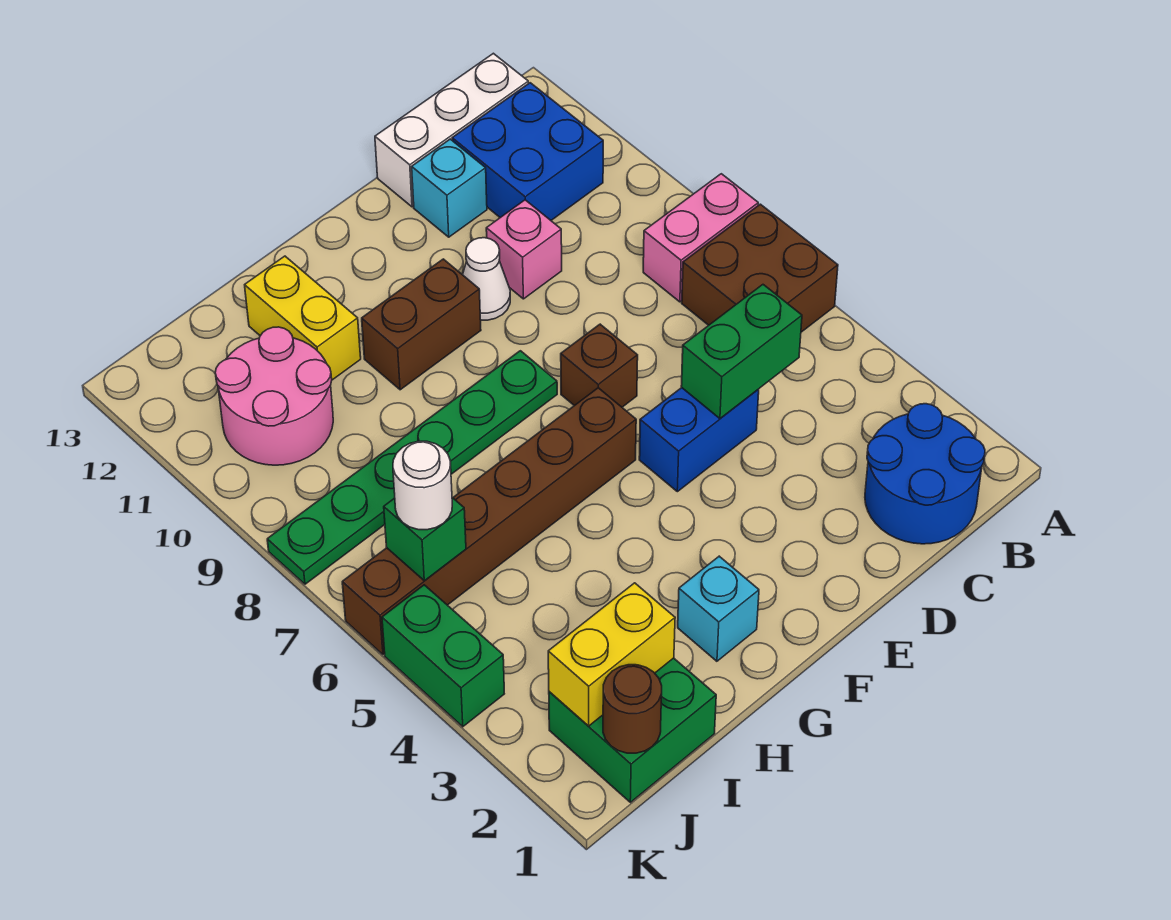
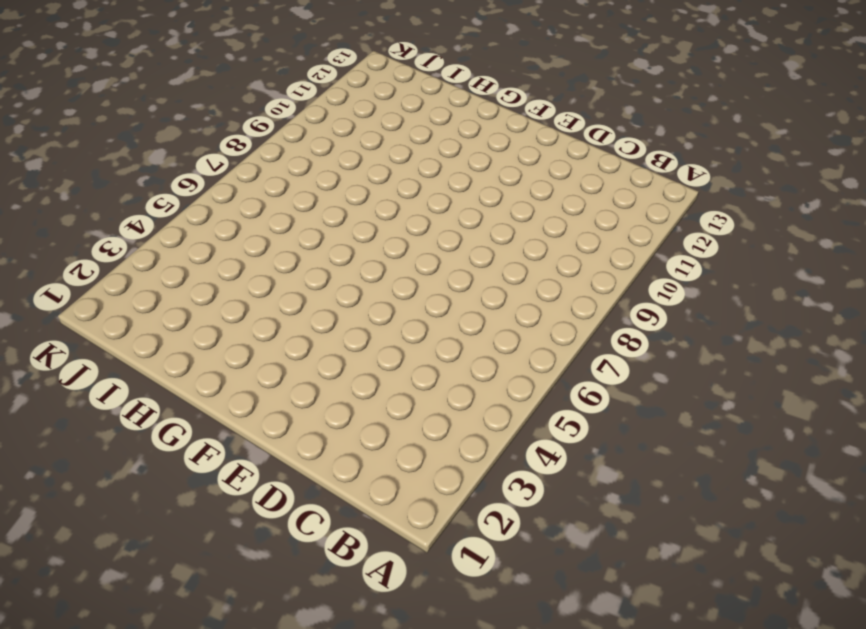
none -> brown 2x2 brick [682,204,838,332]
none -> pink 1x2 brick [643,174,758,302]
none -> blue 2x2 round brick [865,404,985,544]

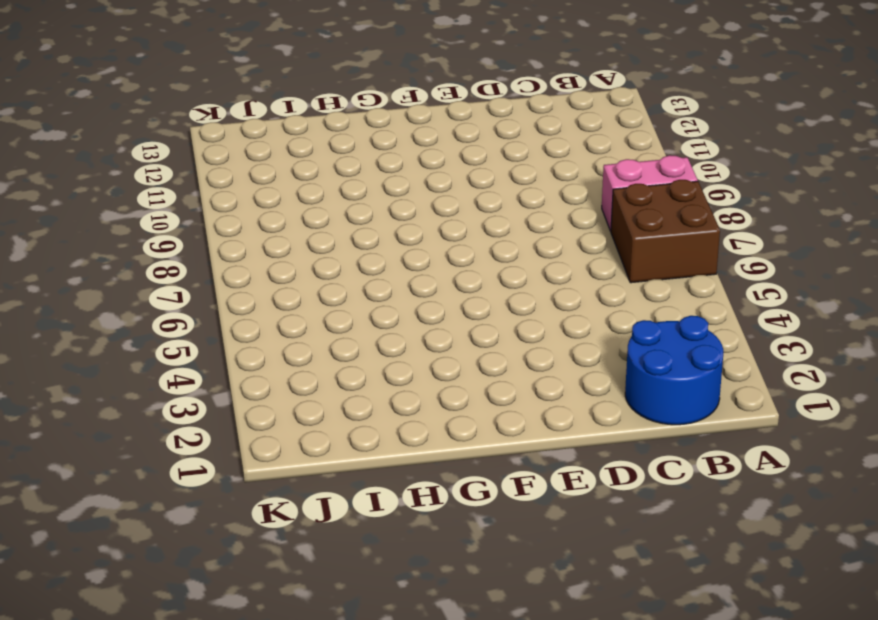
none -> blue 2x2 brick [452,83,603,220]
none -> white 1x3 brick [375,53,528,207]
none -> blue 1x2 brick [639,388,759,492]

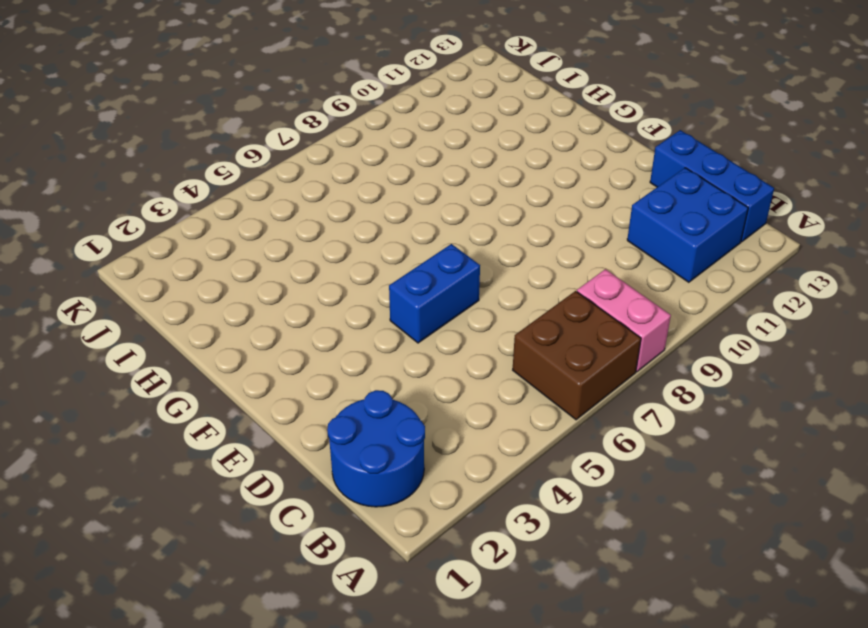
blue 1x3 brick [650,130,774,242] -> white 1x3 brick [375,53,528,207]
blue 1x2 brick [389,244,480,343] -> blue 1x2 brick turned to [639,388,759,492]
none -> pink 1x1 brick [486,200,562,299]
none -> cyan 1x1 brick [412,139,487,237]
none -> brown 1x1 brick [561,324,638,407]

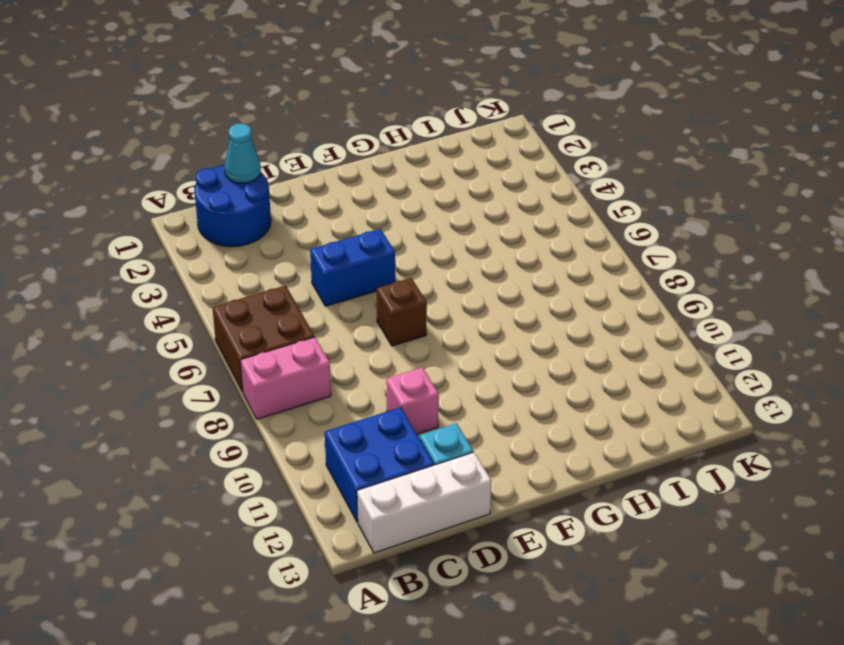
cyan 1x1 cone [225,123,261,183] -> none
none -> white 1x1 cone [463,238,510,320]
none -> brown 1x6 brick [342,388,636,654]
none -> green 1x6 plate [267,351,557,584]

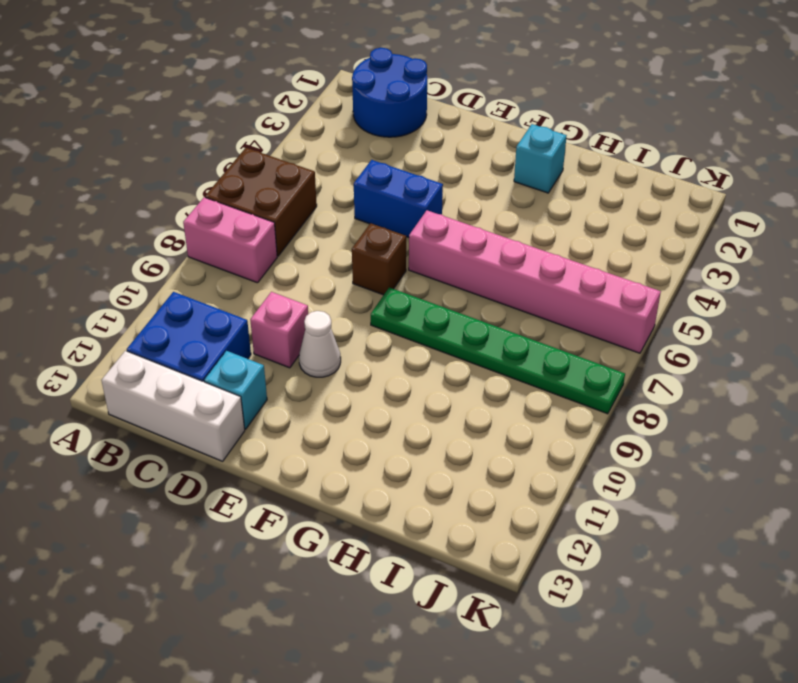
pink 1x6 brick [409,210,661,353] -> brown 1x6 brick [342,388,636,654]
none -> brown 1x2 brick [362,259,481,390]
none -> yellow 1x2 brick [245,256,361,380]
none -> green 2x2 brick [549,658,716,802]

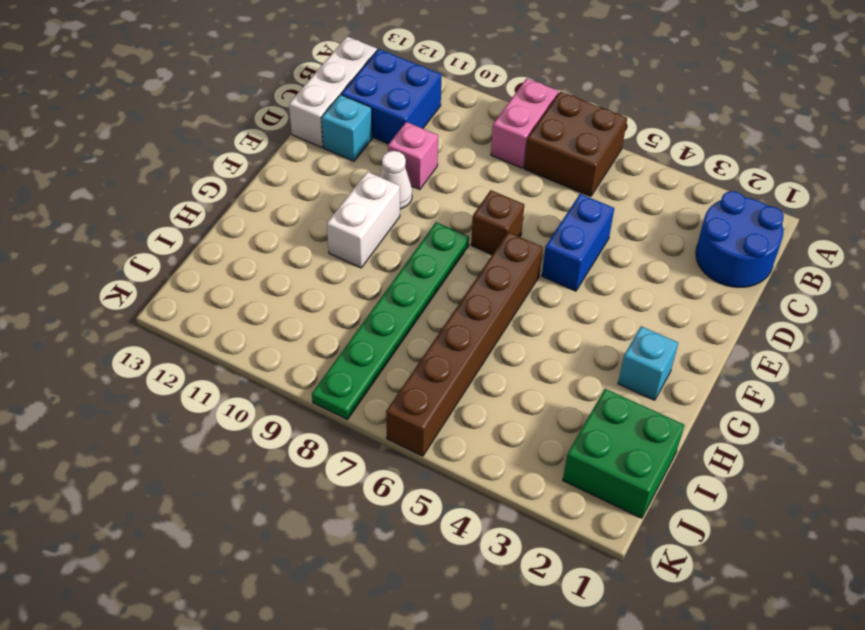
white 1x2 brick [327,172,400,268] -> brown 1x2 brick [362,259,481,390]
none -> yellow 1x2 brick [245,256,361,380]
none -> pink 2x2 round brick [215,327,333,465]
none -> green 1x2 brick [382,585,504,727]

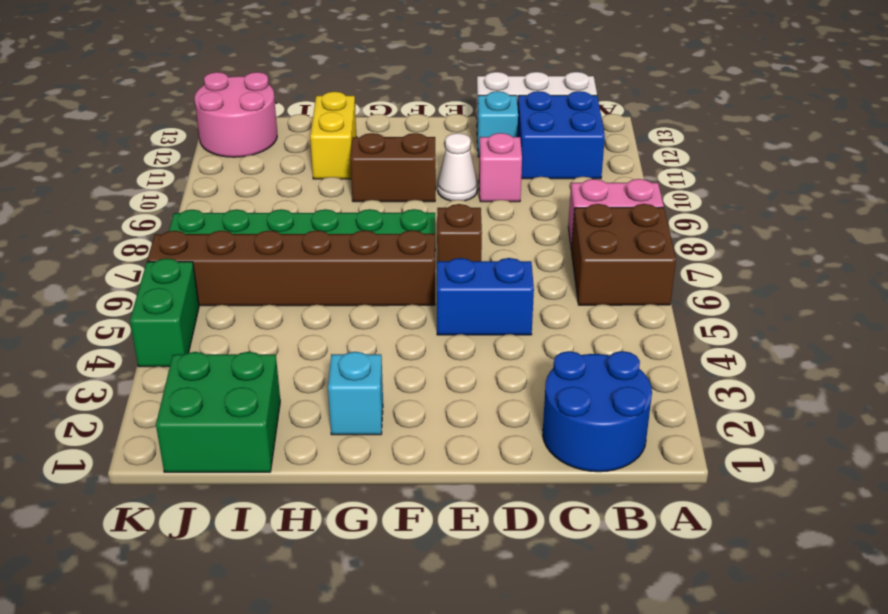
pink 2x2 round brick [194,72,277,157] -> pink 2x2 round brick moved to [215,327,333,465]
none -> green 1x2 brick [681,285,802,419]
none -> yellow 1x2 brick [548,583,675,726]
none -> brown 1x1 round brick [603,665,662,753]

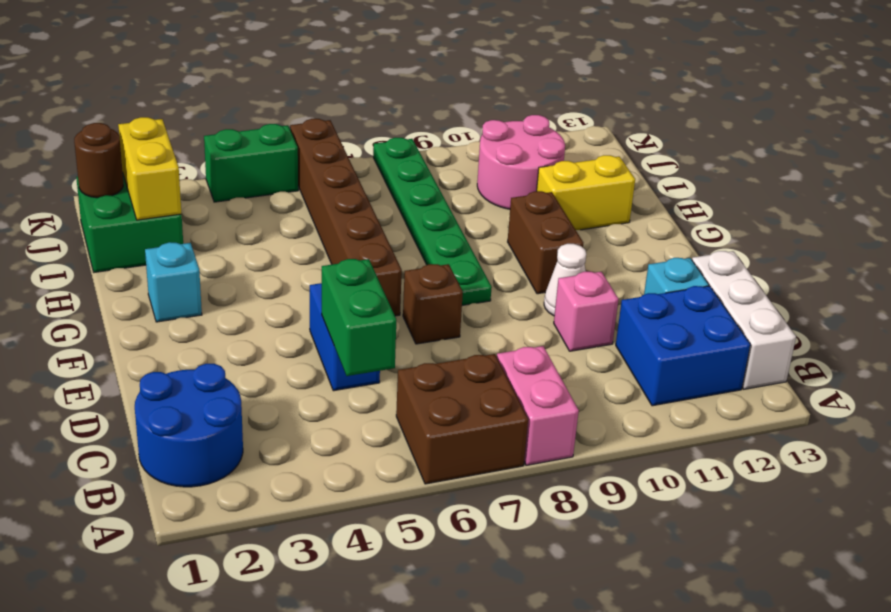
none -> green 1x1 brick [384,498,466,581]
none -> white 1x1 round brick [393,441,452,530]

